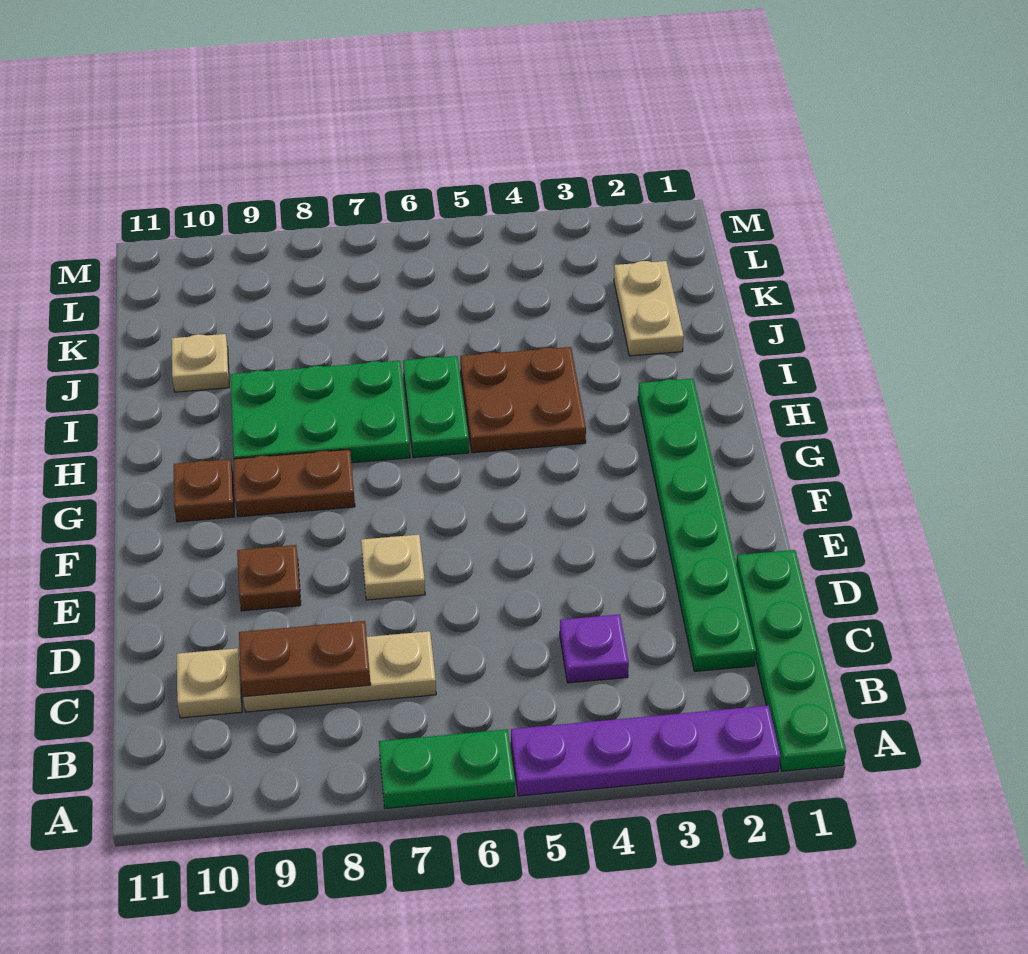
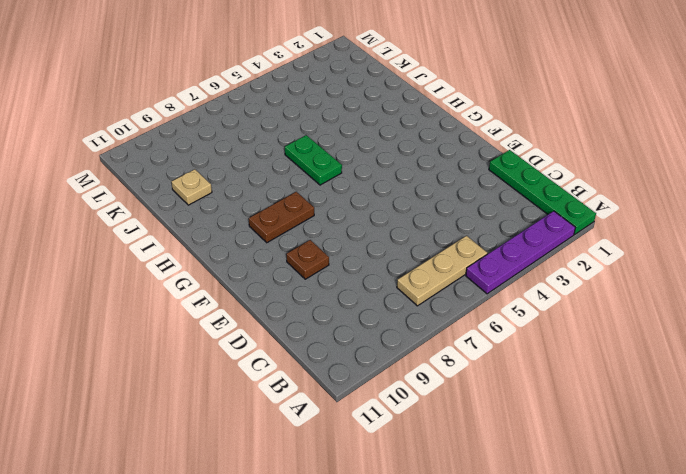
tan 1x3 plate [397,236,487,306] -> tan 1x3 plate moved to [243,631,436,712]
none -> green 1x2 plate [379,729,515,809]
none -> green 1x6 plate [638,379,756,671]
none -> purple 1x1 plate [560,614,629,683]

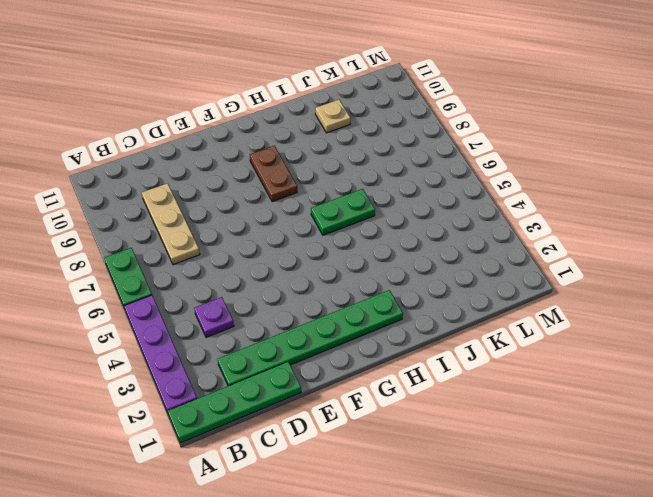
none -> tan 1x1 plate [177,648,242,718]
none -> tan 1x1 plate [361,535,425,600]
none -> brown 1x1 plate [237,545,301,611]

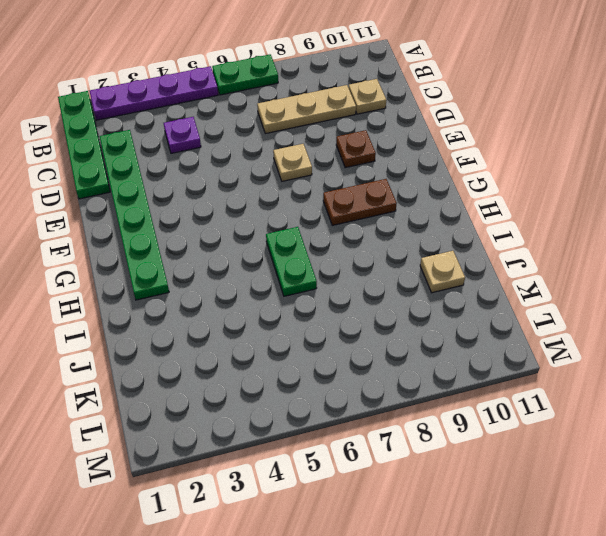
none -> brown 1x1 plate [174,459,234,522]
none -> brown 2x2 plate [460,347,586,453]
none -> green 2x3 plate [230,361,410,463]

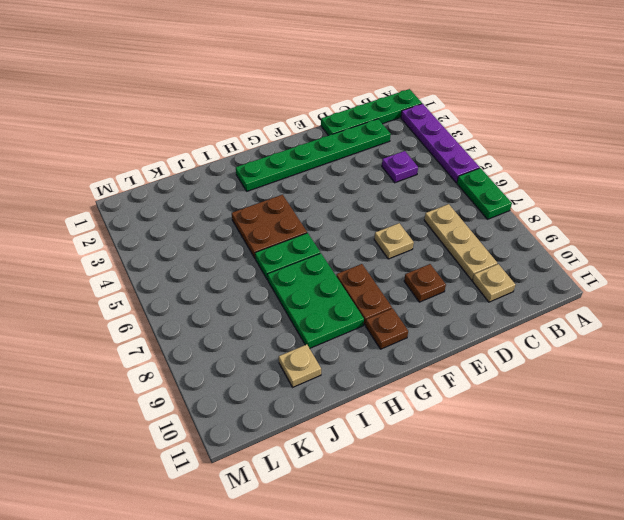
none -> tan 1x2 plate [614,261,684,356]
none -> brown 1x2 plate [239,621,371,697]

